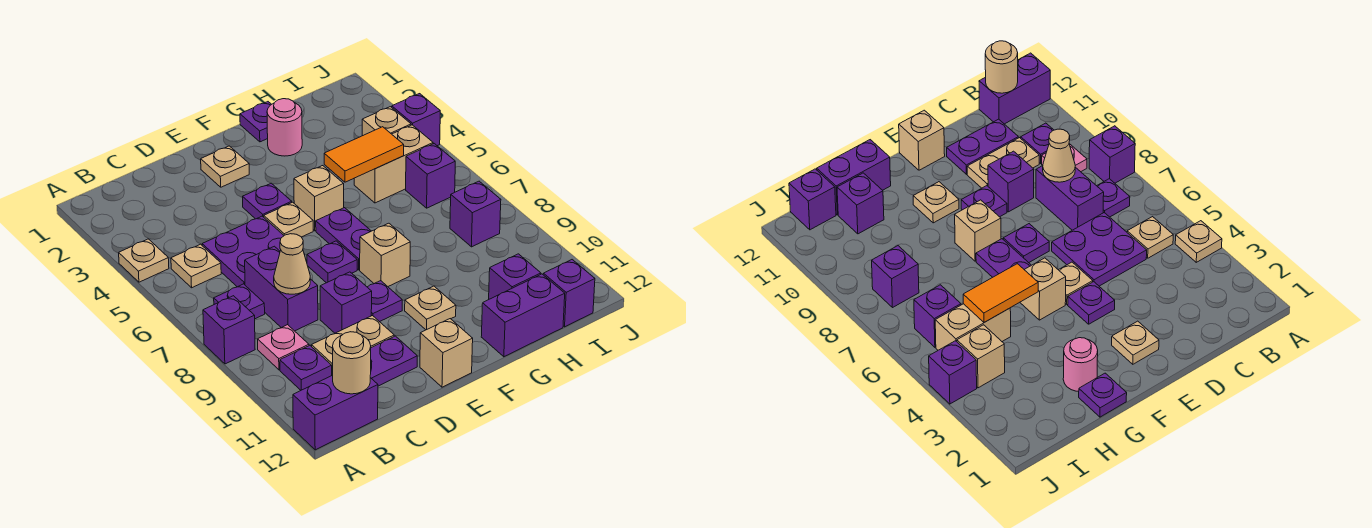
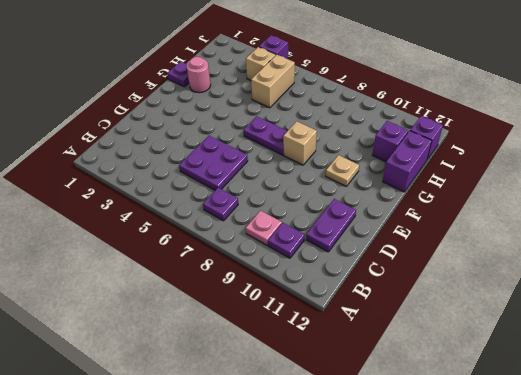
none -> tan 1x1 plate [119,239,169,282]
none -> purple 1x1 brick [203,296,255,364]
none -> purple 1x2 brick [293,375,378,450]
none -> tan 1x1 plate [171,244,221,288]

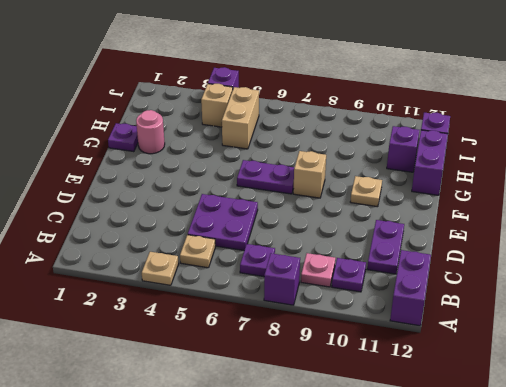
none -> purple 1x2 brick [245,246,318,331]
none -> tan 1x2 plate [312,316,394,375]
none -> purple 1x1 brick [320,272,372,333]
none -> tan 1x1 plate [201,146,249,187]

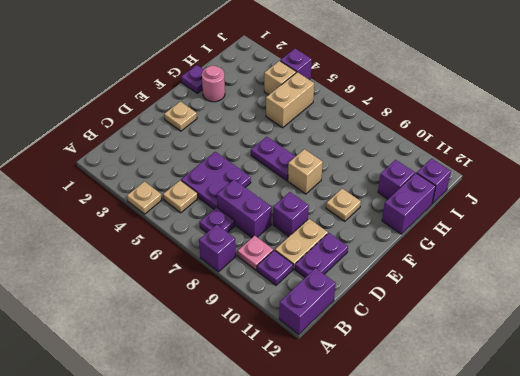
none -> purple 1x1 plate [243,183,292,219]
none -> tan 1x1 plate [264,202,313,237]
none -> purple 1x1 plate [307,241,357,283]
none -> purple 1x1 plate [368,281,402,322]

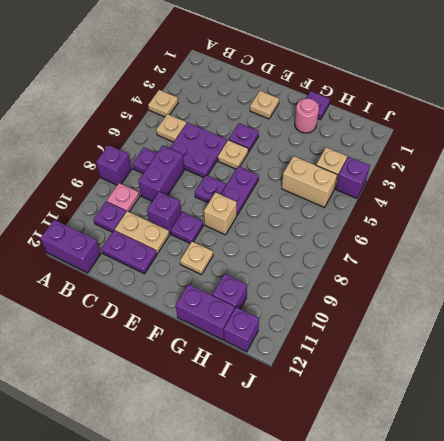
none -> tan 1x1 brick [420,319,473,387]
none -> tan 1x1 brick [294,166,344,231]
none -> purple 1x1 brick [406,144,455,208]
none -> purple 1x1 brick [450,181,501,247]

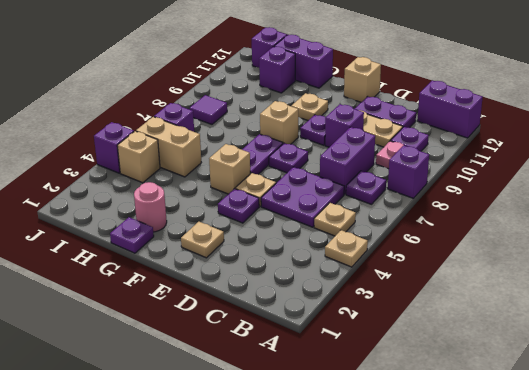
purple 1x1 tile [190,95,227,124] -> purple 1x1 brick [450,181,501,247]
none -> tan 1x1 round brick [333,332,371,394]
none -> tan 1x1 cone [274,234,310,294]
none -> orange 1x2 tile [324,127,404,182]

